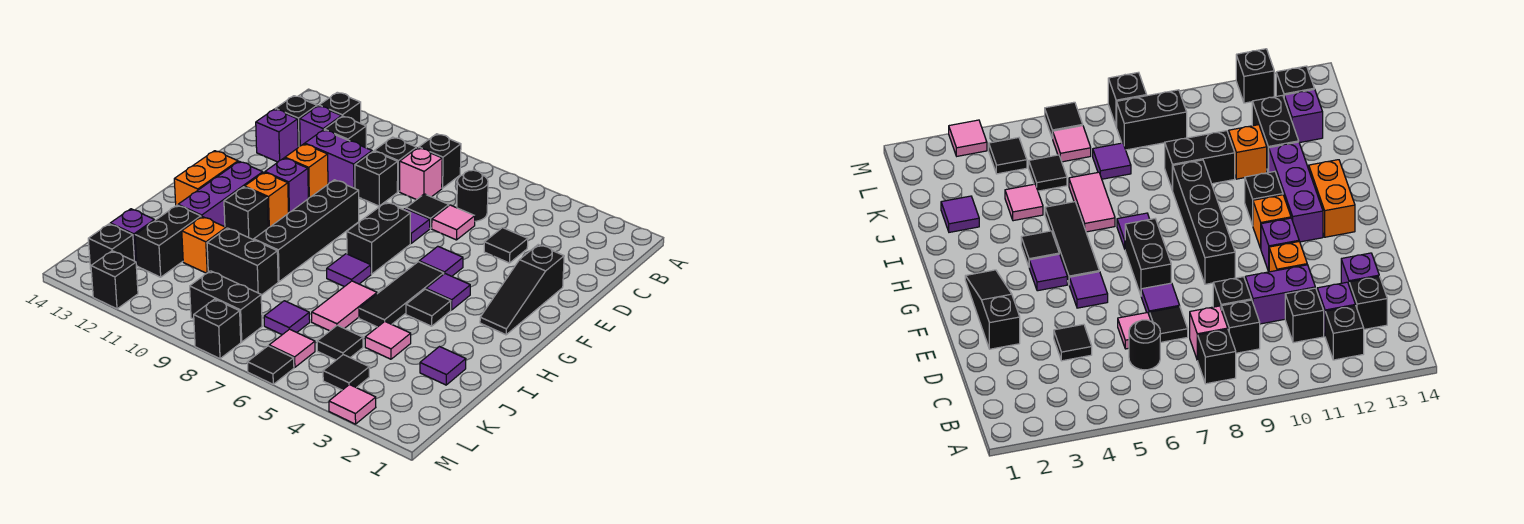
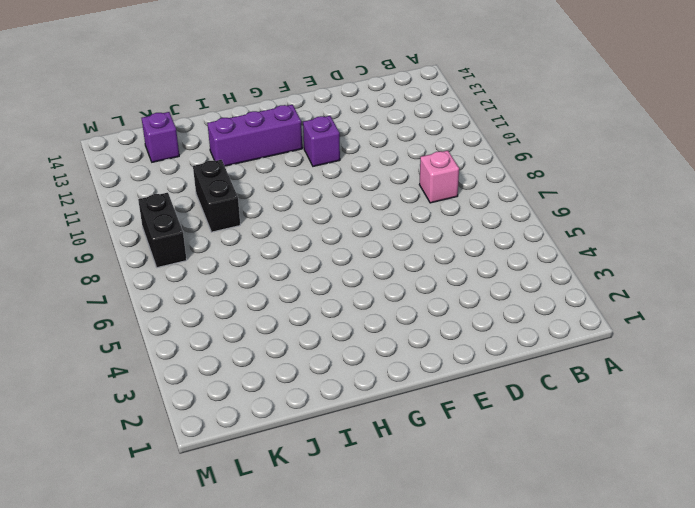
none -> black 1x1 brick [419,134,461,188]
none -> black 1x1 brick [319,92,361,123]
none -> black 1x1 round brick [457,170,488,221]
none -> black 1x1 brick [374,137,417,191]

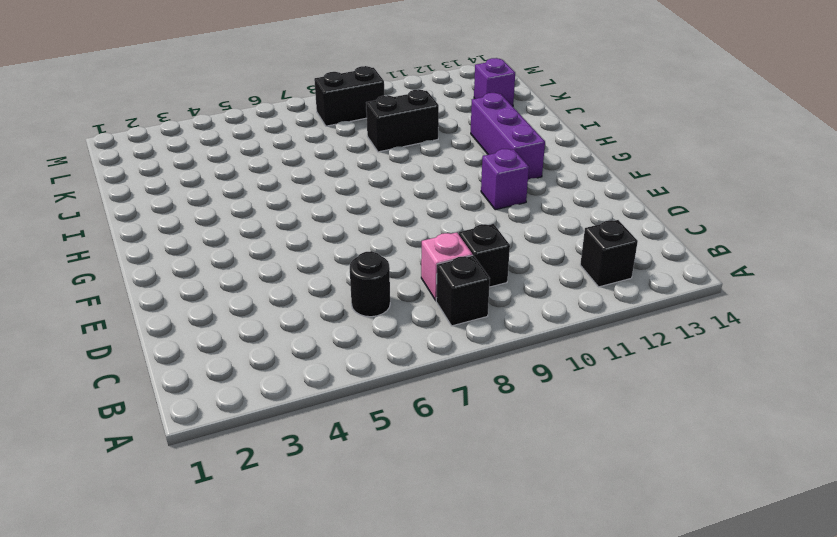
none -> black 1x1 brick [324,116,366,148]
none -> purple 1x1 brick [300,106,342,146]
none -> black 1x1 brick [276,96,317,147]
none -> black 1x1 tile [484,228,528,263]

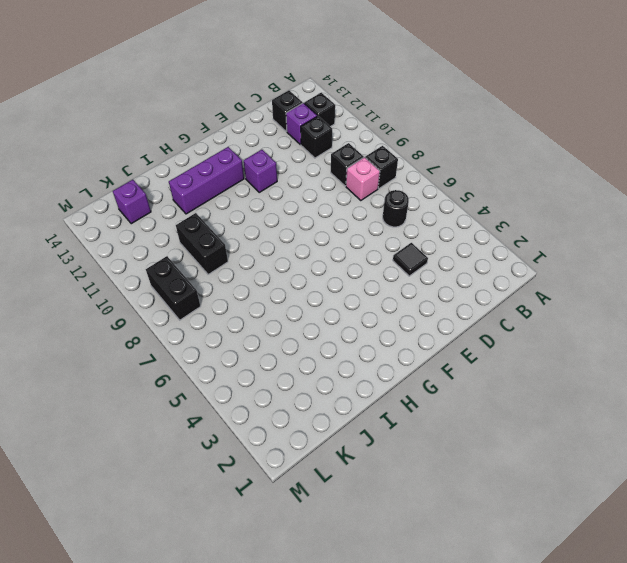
none -> pink 1x1 tile [432,205,475,240]
none -> black 1x1 tile [406,194,449,229]
none -> black 1x1 brick [355,151,398,206]
none -> purple 1x2 brick [305,130,372,189]

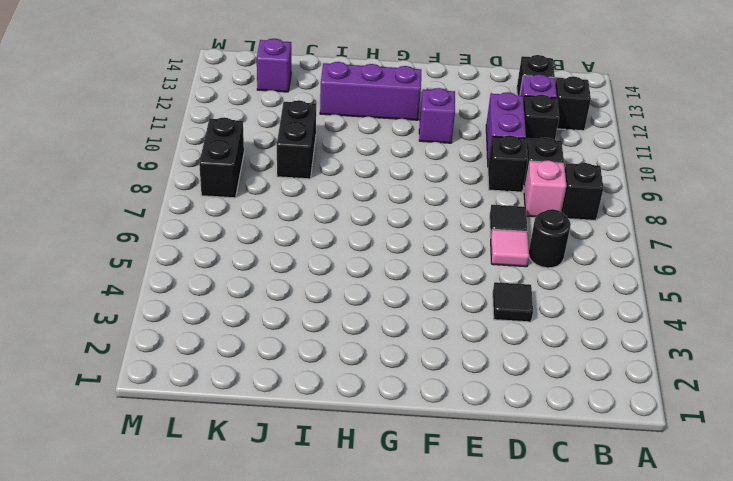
none -> purple 1x1 brick [256,109,298,162]
none -> black 1x3 slope [480,245,564,335]
none -> purple 1x1 tile [404,209,430,243]
none -> orange 1x1 brick [285,144,328,198]

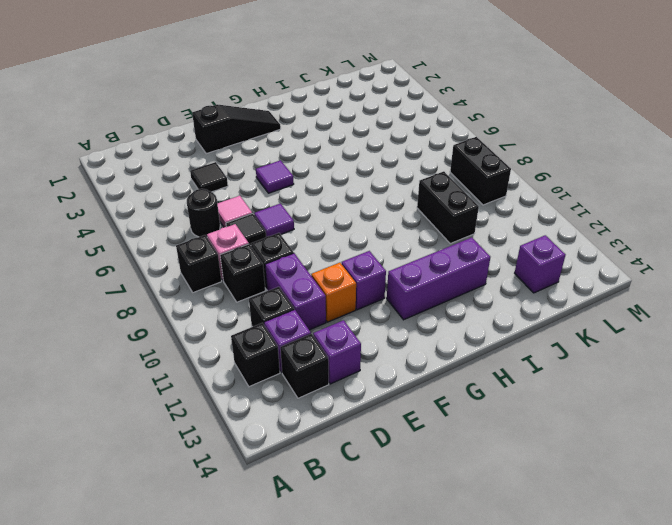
none -> black 1x2 brick [347,202,411,274]
none -> black 1x4 brick [254,180,359,281]
none -> purple 1x1 tile [426,274,470,310]
none -> black 1x3 tile [359,262,444,327]

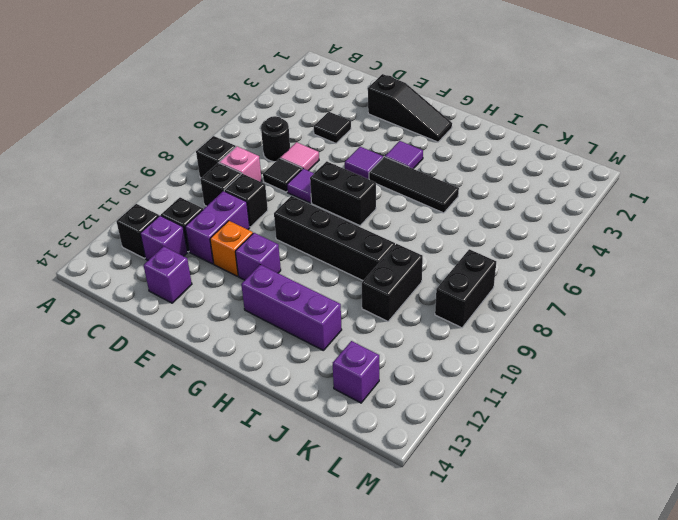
none -> black 1x1 brick [276,96,317,147]
none -> orange 1x1 brick [245,172,289,228]
none -> orange 1x2 brick [174,151,238,205]
none -> black 1x1 tile [406,289,451,326]

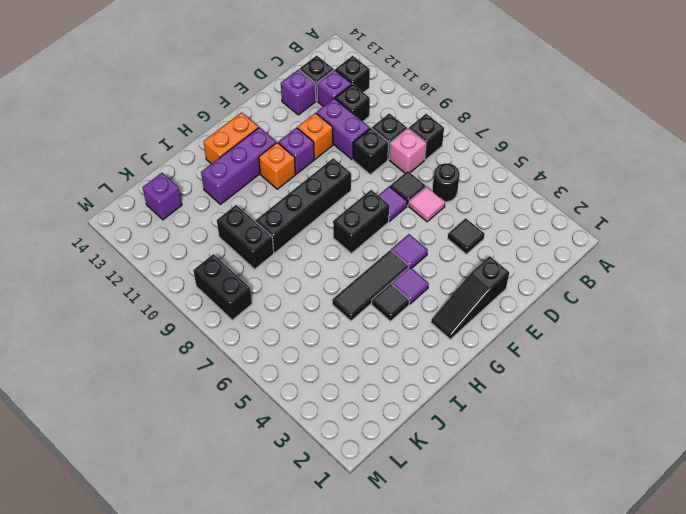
none -> purple 1x1 tile [327,254,371,287]
none -> black 1x1 brick [224,187,268,240]
none -> pink 1x2 tile [312,281,377,331]
none -> purple 1x1 tile [420,347,466,385]

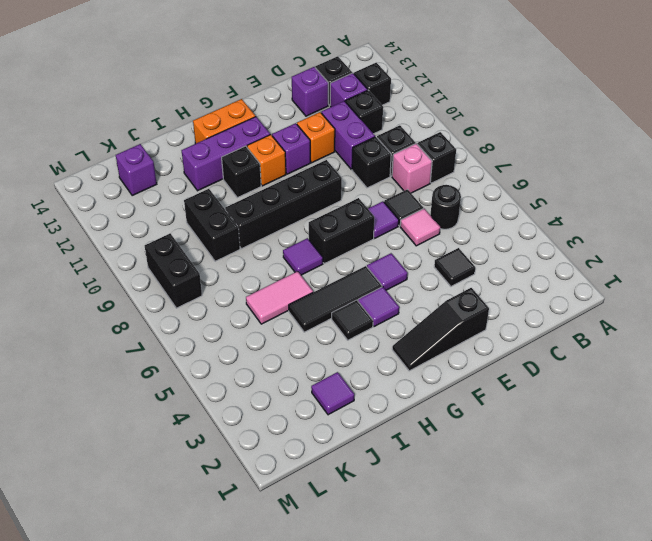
none -> pink 1x1 tile [365,322,411,359]
none -> orange 1x1 brick [182,217,226,274]
none -> black 1x2 brick [135,205,201,277]
none -> black 1x1 tile [317,325,363,360]

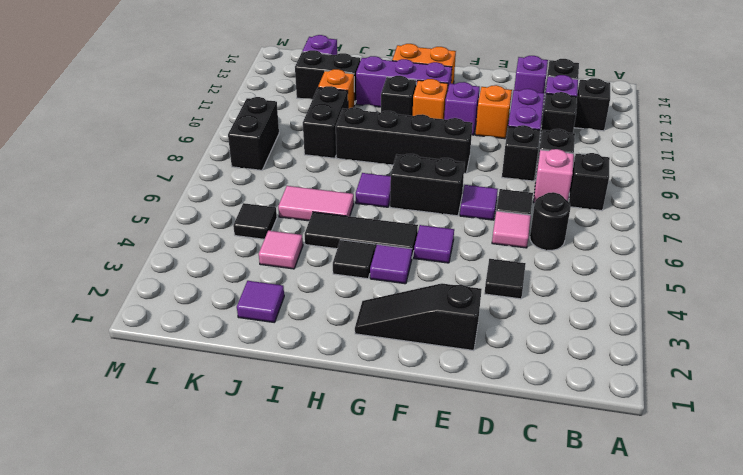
none -> purple 1x1 tile [264,301,310,335]
none -> black 1x1 tile [323,355,369,390]
none -> pink 1x1 tile [269,329,315,367]
none -> black 1x1 brick [88,224,134,269]

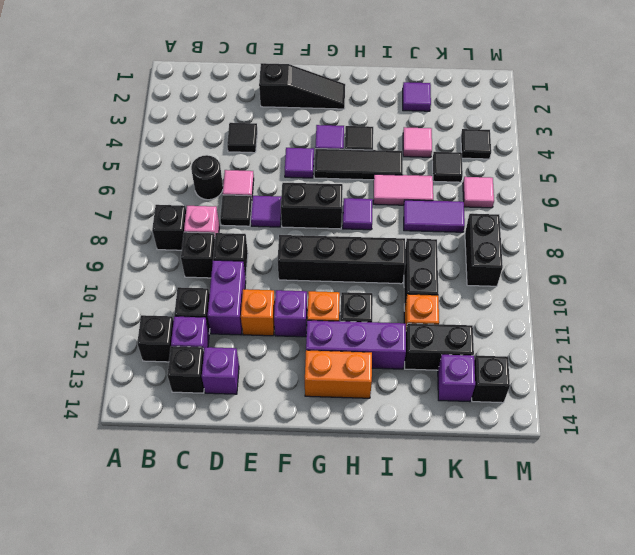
purple 1x2 tile [404,200,465,232] -> purple 1x1 tile [264,301,310,335]
none -> pink 1x1 tile [329,385,376,424]
none -> black 1x1 tile [248,346,294,384]
none -> black 1x1 brick [194,299,241,359]
none -> black 1x1 brick [91,251,138,309]

